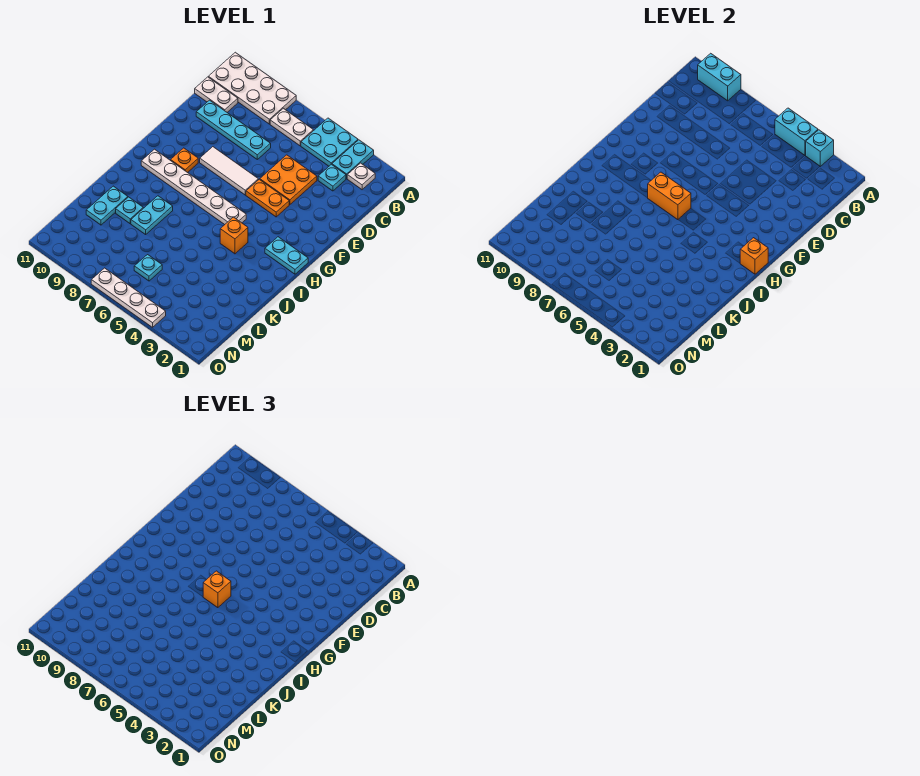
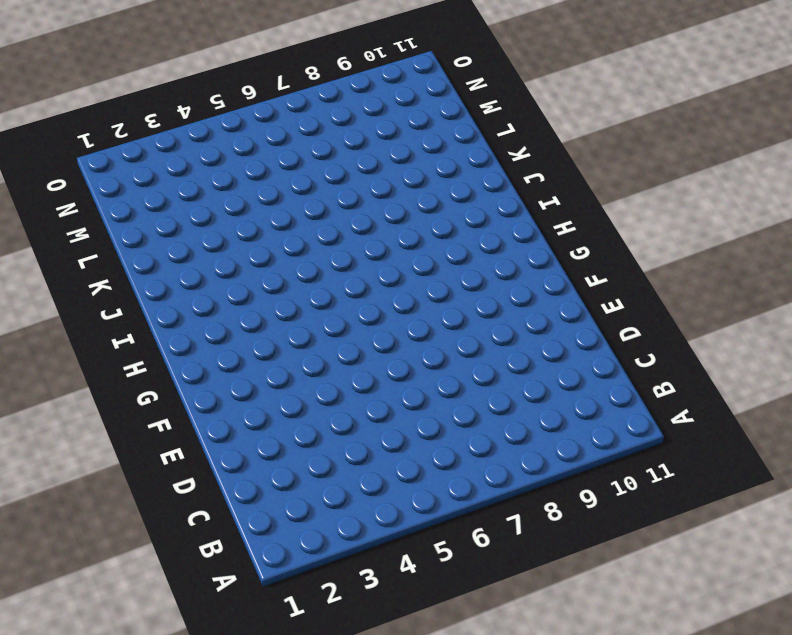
none -> cyan 1x2 plate [332,140,374,179]
none -> cyan 2x2 plate [301,118,358,166]
none -> white 2x4 plate [209,52,296,124]

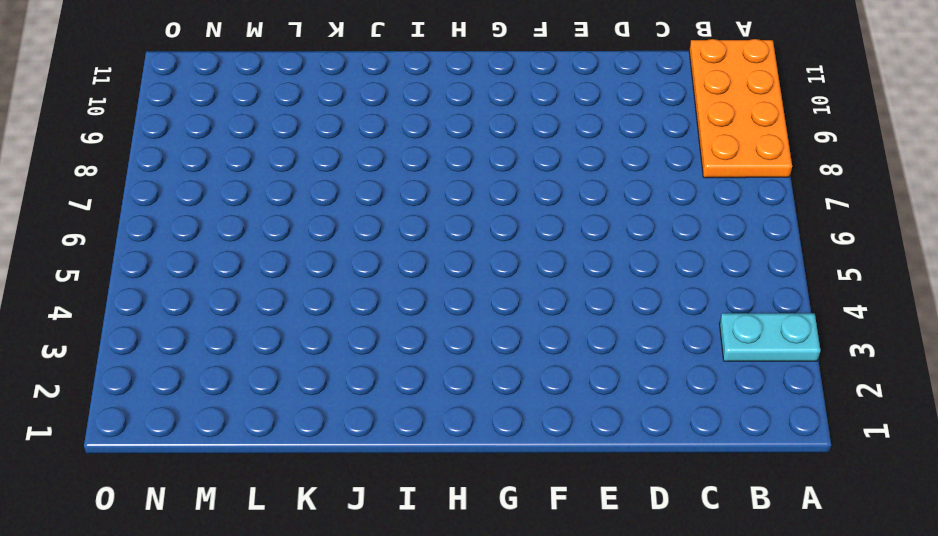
orange 2x4 plate [689,39,792,178] -> white 2x4 plate [209,52,296,124]
none -> cyan 2x2 plate [301,118,358,166]
none -> white 1x1 plate [347,163,375,190]
none -> white 1x2 plate [270,108,313,146]

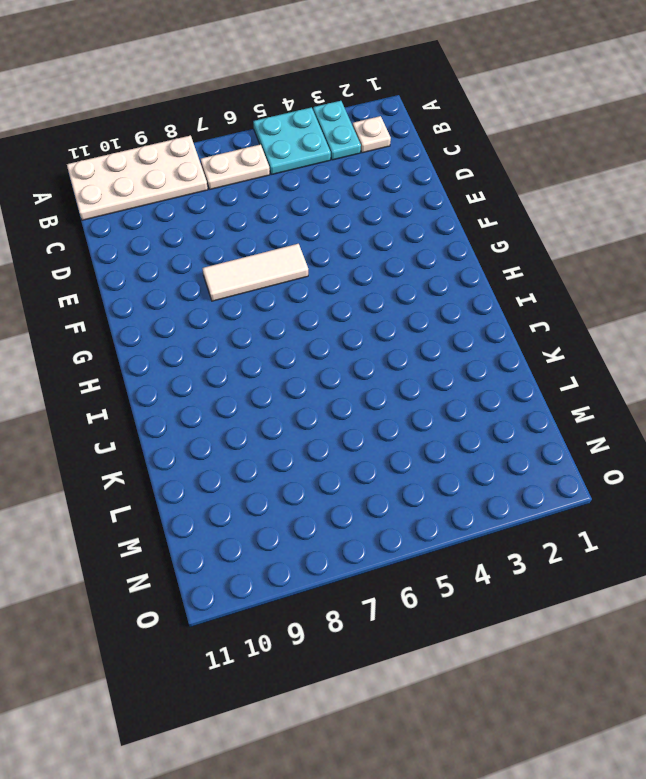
none -> cyan 1x1 plate [318,164,346,191]
none -> white 1x2 plate [195,77,238,112]
none -> orange 2x2 plate [260,155,317,205]

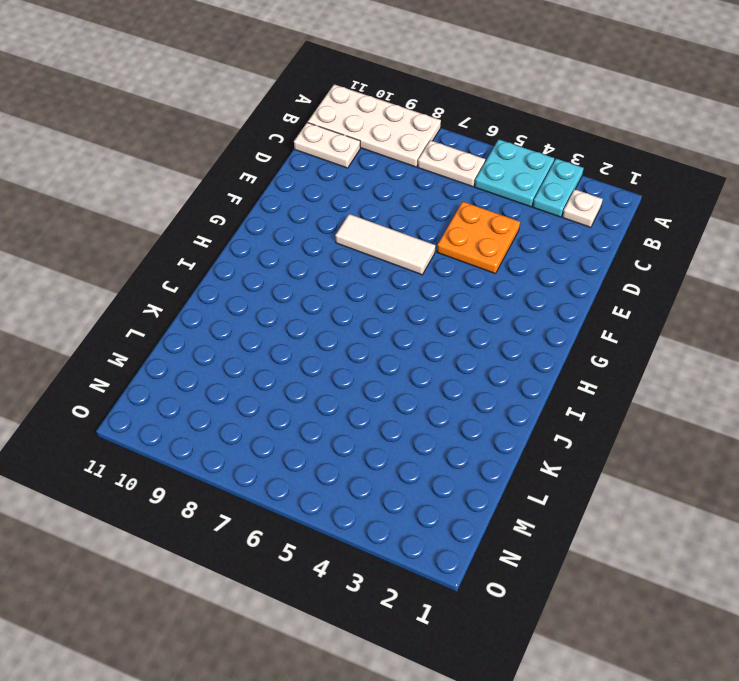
none -> cyan 1x1 plate [318,164,346,191]
none -> cyan 1x4 plate [196,100,271,159]
none -> orange 1x2 plate [246,179,289,217]

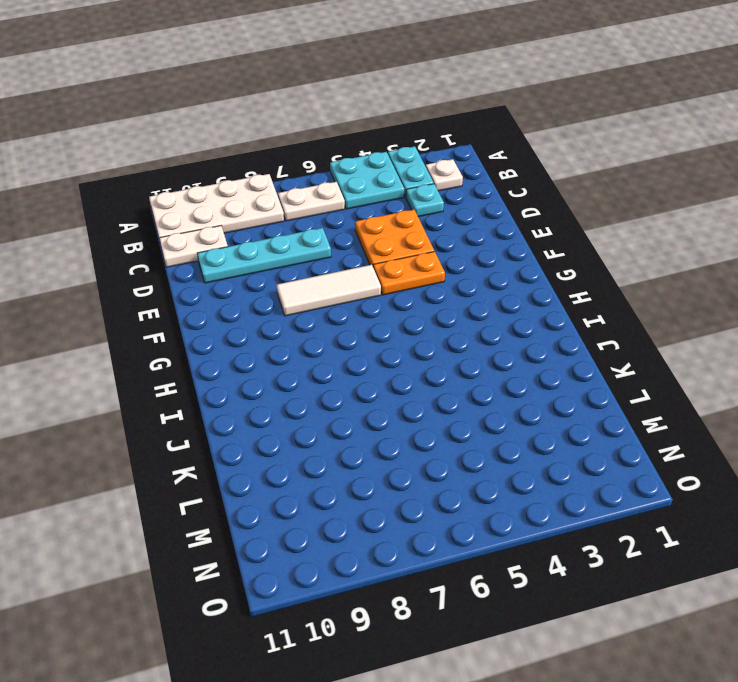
none -> orange 1x1 plate [171,148,198,173]
none -> cyan 1x2 plate [265,237,308,274]
none -> white 1x6 plate [141,149,246,225]

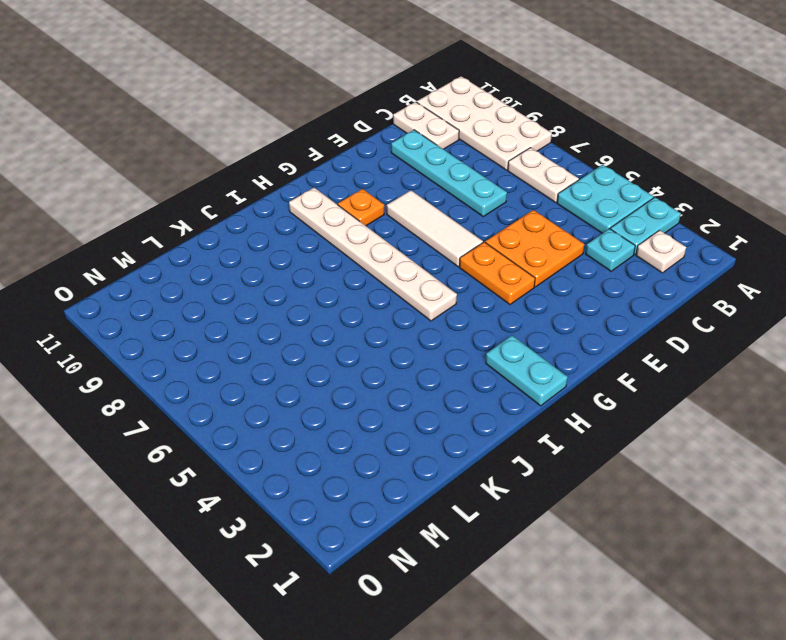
none -> orange 1x1 brick [220,217,248,254]
none -> cyan 1x2 plate [131,196,173,234]
none -> cyan 1x1 plate [116,197,143,223]

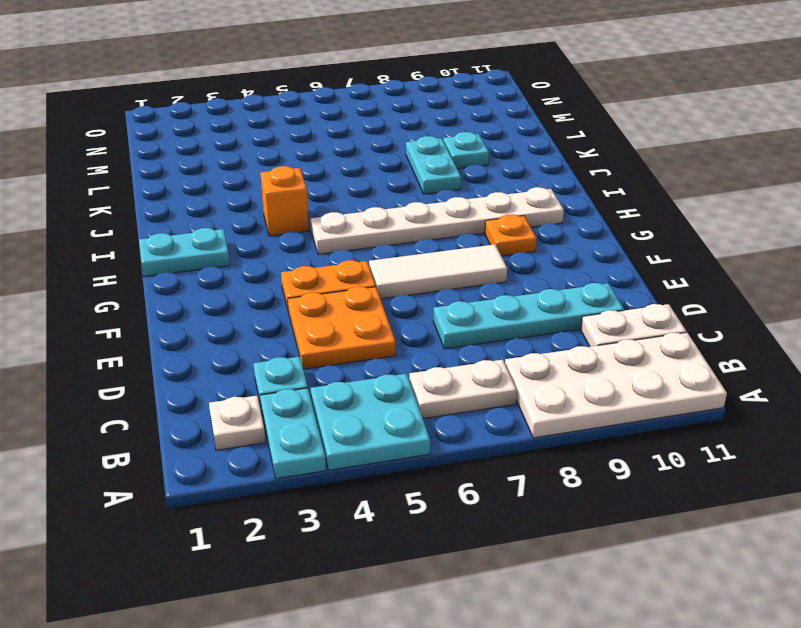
none -> cyan 1x2 plate [86,186,128,225]
none -> cyan 1x1 plate [134,255,162,281]
none -> white 1x4 plate [91,268,166,327]

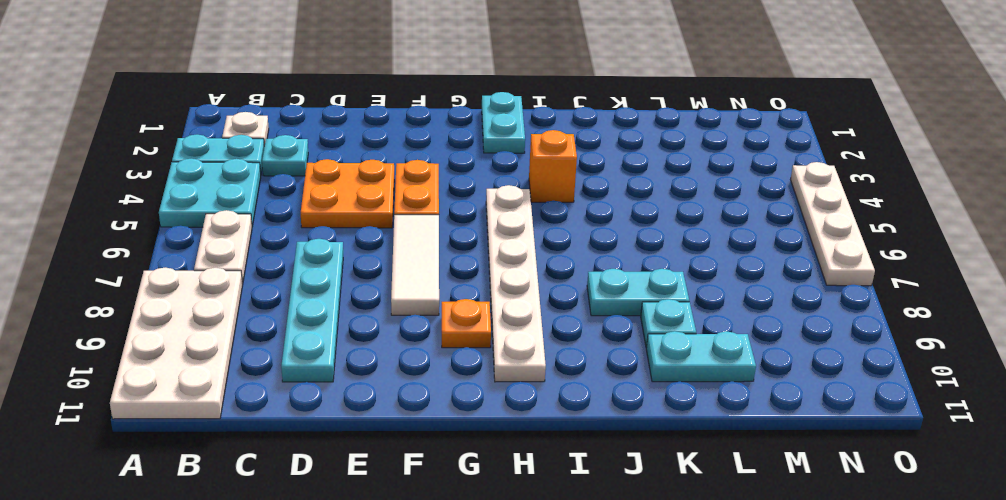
none -> white 1x2 plate [195,77,238,112]
none -> cyan 1x1 plate [134,255,162,281]
none -> cyan 1x1 brick [806,130,834,166]

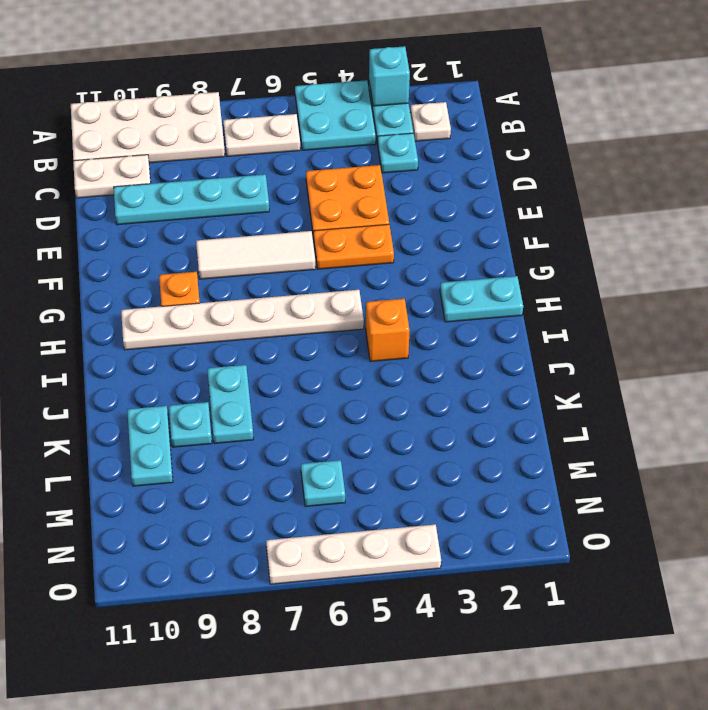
none -> cyan 1x2 brick [775,108,818,155]
none -> cyan 1x2 brick [698,53,741,101]
none -> orange 1x1 brick [740,238,768,274]

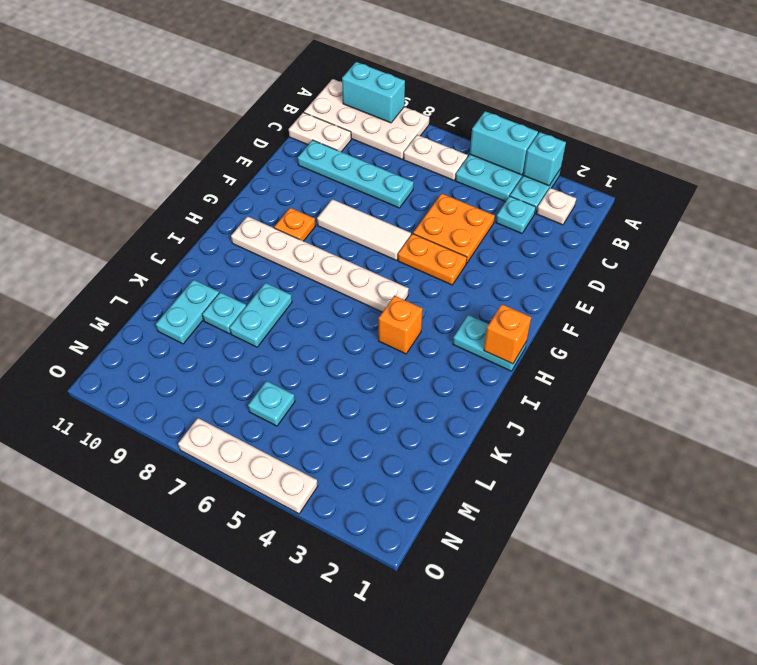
none -> orange 1x2 brick [648,172,691,220]
none -> orange 1x1 brick [203,571,231,608]

